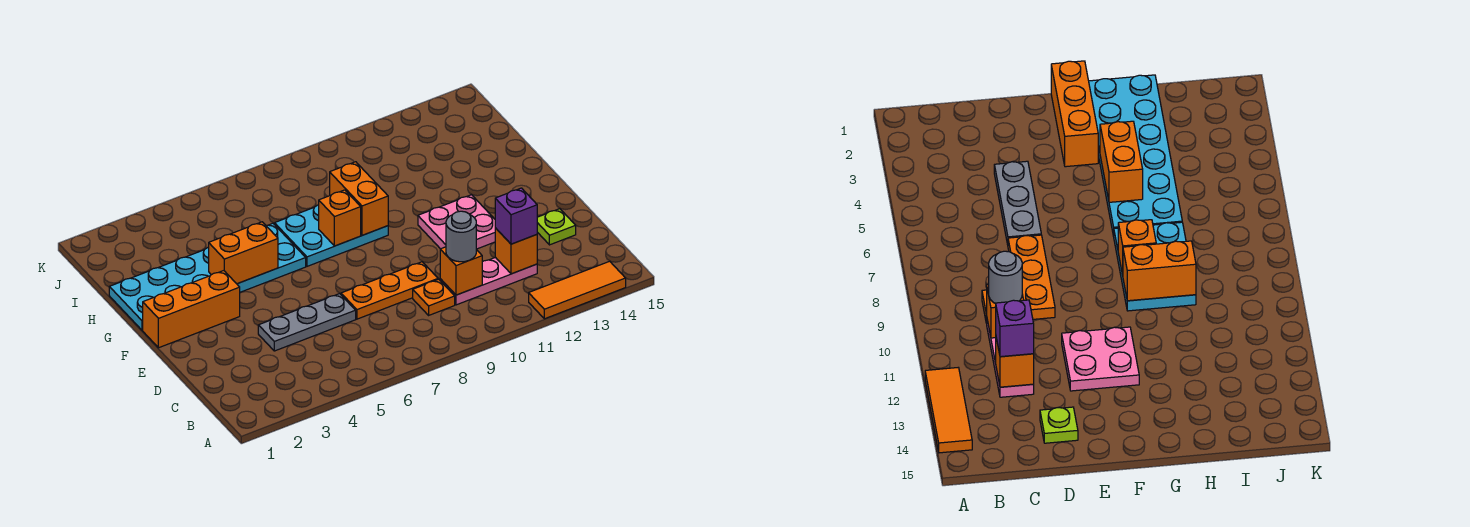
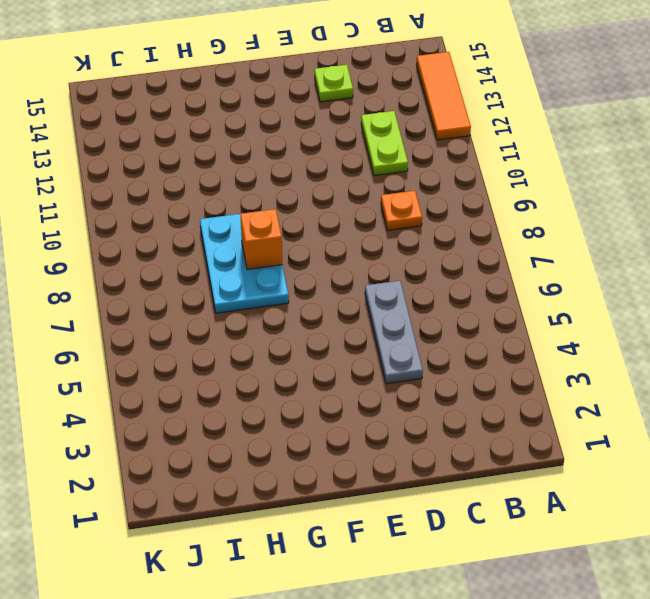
lime 1x2 plate [361,111,408,176] -> pink 1x3 plate [440,257,537,305]
none -> orange 1x3 plate [341,262,438,319]
none -> pink 2x2 plate [418,195,495,249]
none -> orange 1x3 brick [143,271,240,348]

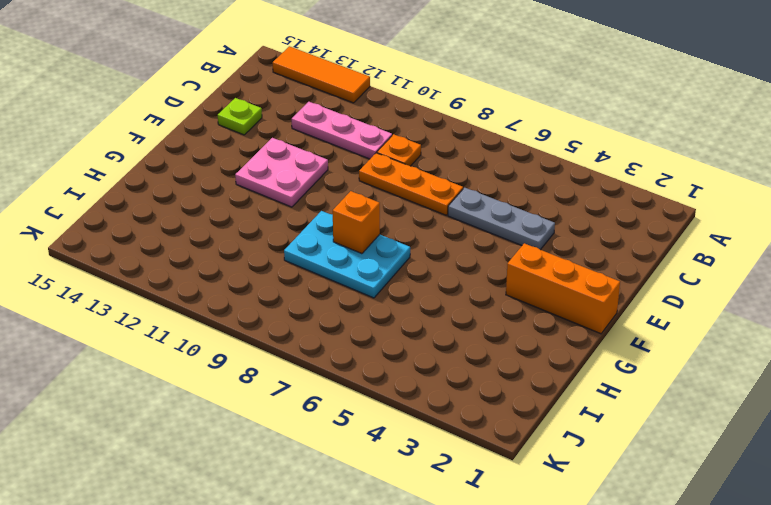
none -> cyan 2x6 plate [109,223,306,330]
none -> orange 1x1 brick [440,247,482,295]
none -> orange 1x1 brick [495,228,537,274]

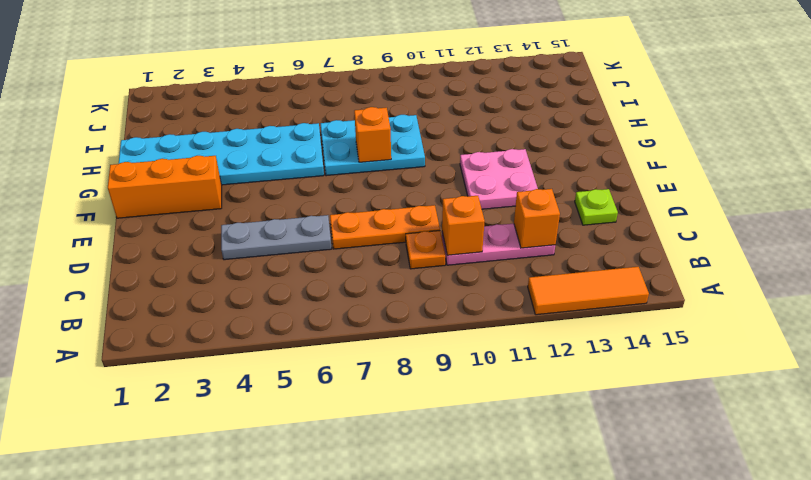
none -> orange 1x2 brick [209,222,278,284]
none -> orange 1x2 brick [330,162,388,235]
none -> grey 1x1 round brick [446,211,476,262]

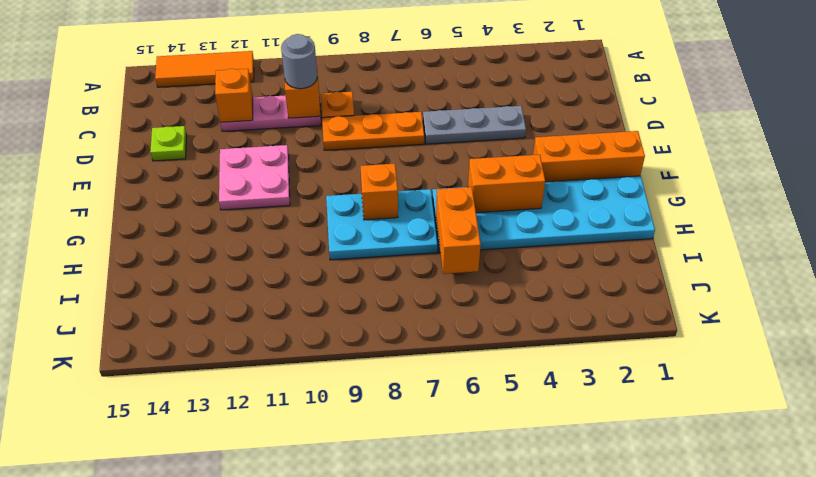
orange 1x2 brick [436,187,481,274] -> orange 1x2 brick moved to [330,162,388,235]
none -> purple 1x1 brick [495,188,537,244]

